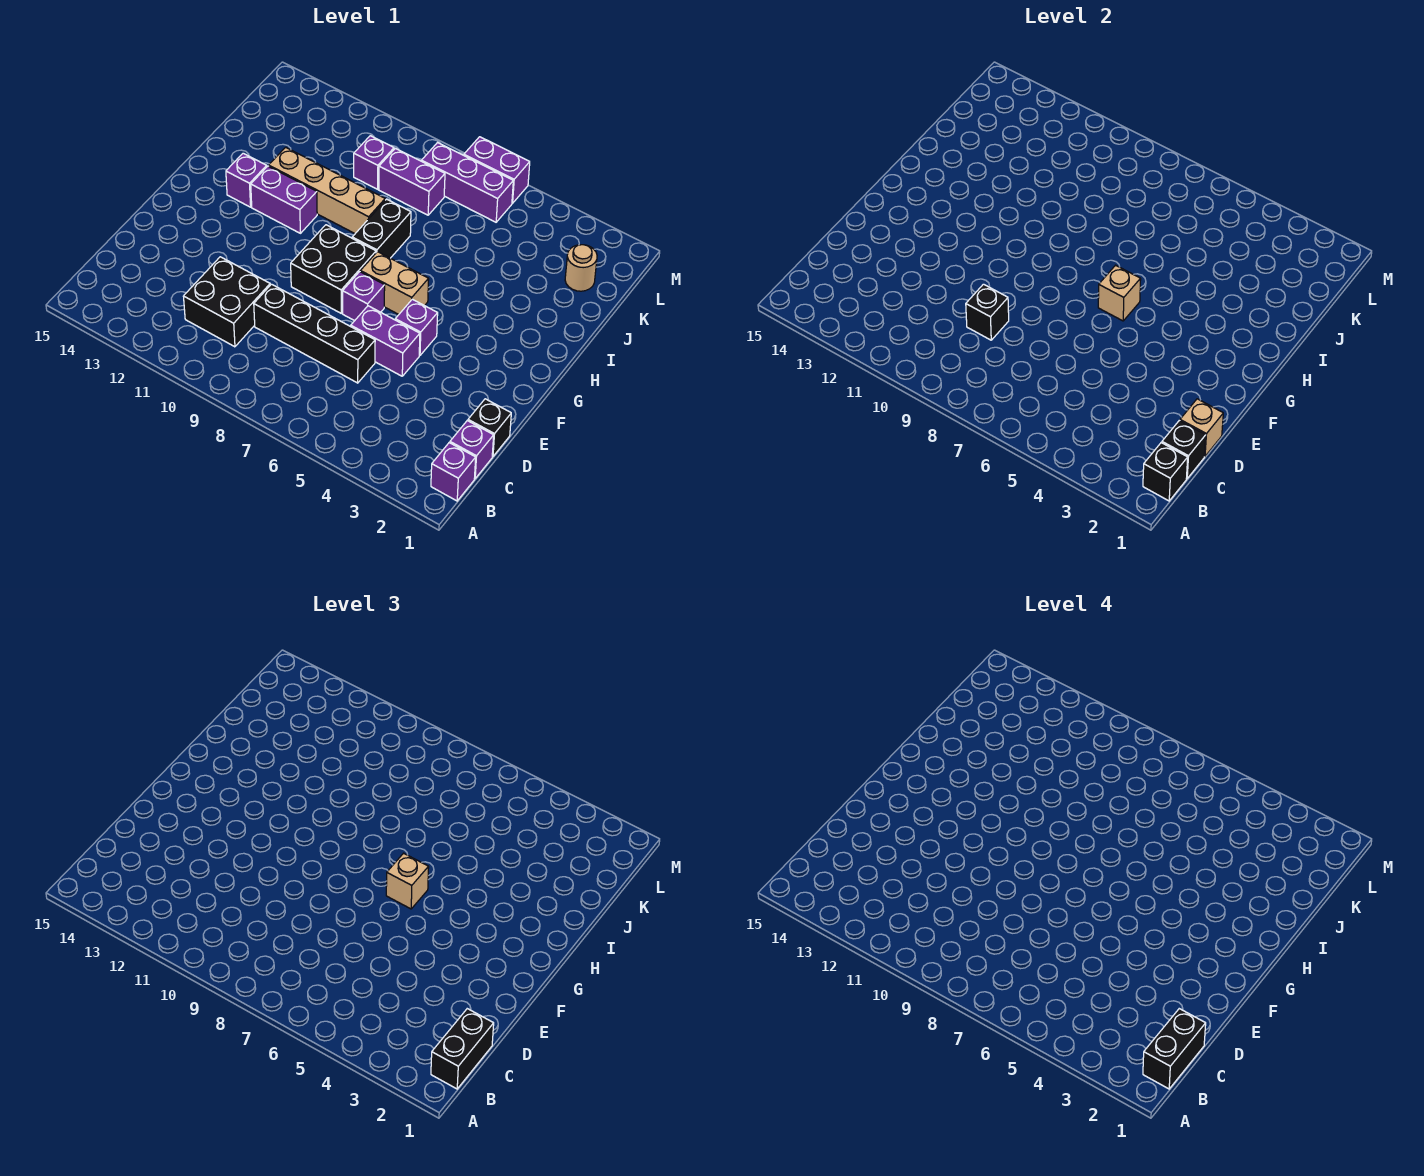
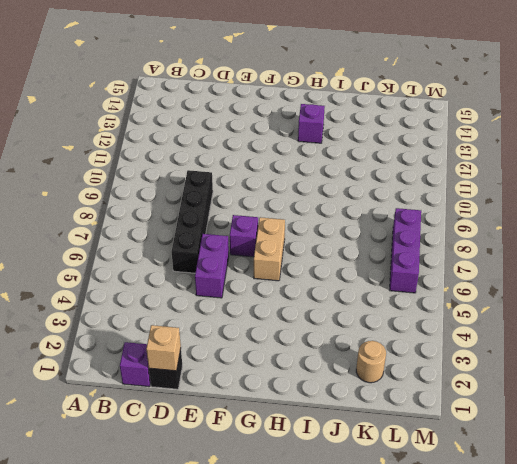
none -> purple 1x1 brick [431,443,476,501]
none -> black 2x2 brick [183,257,270,347]
none -> purple 1x1 brick [395,299,438,355]

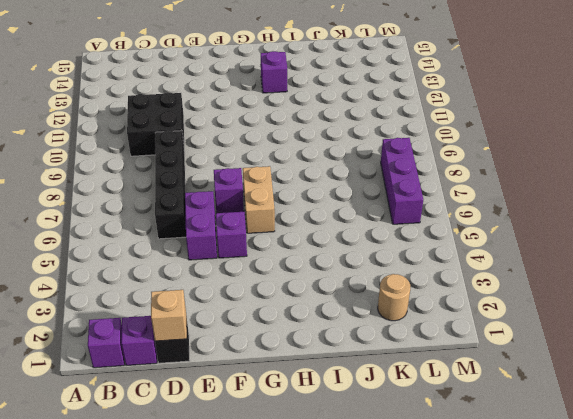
none -> black 2x2 brick [291,225,376,313]
none -> black 1x2 brick [352,199,411,258]
none -> purple 1x2 brick [251,166,317,233]

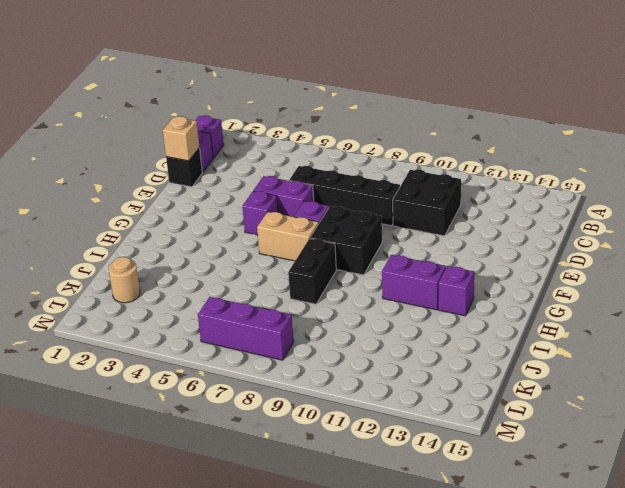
none -> tan 1x4 brick [269,147,385,233]
none -> purple 1x2 brick [379,148,445,215]
none -> purple 1x1 brick [354,136,394,189]

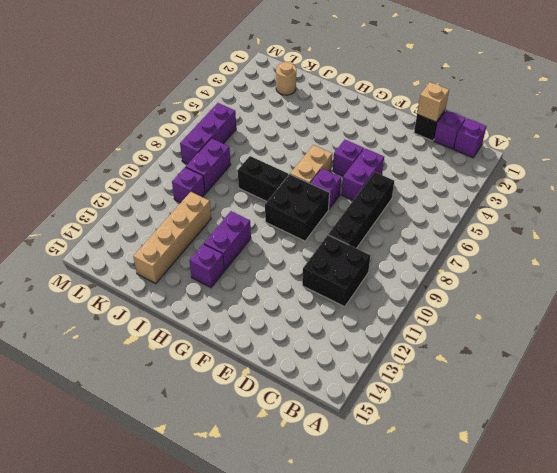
tan 1x4 brick [133,192,211,284] -> tan 1x4 brick moved to [269,147,385,233]
none -> purple 1x2 brick [464,137,530,203]
none -> black 1x1 brick [1143,443,1188,501]
none -> black 1x1 brick [1162,421,1206,478]

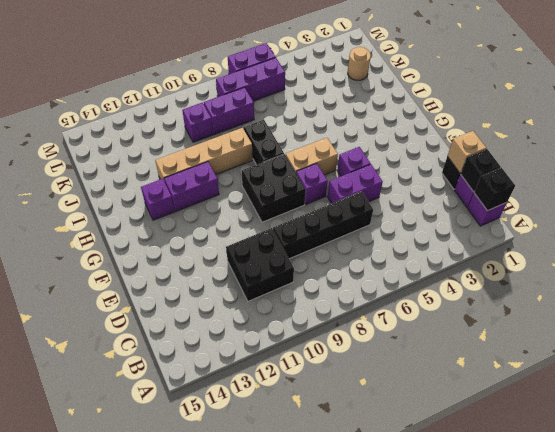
none -> black 1x1 brick [966,284,1009,340]
none -> tan 1x1 brick [1098,265,1141,321]
none -> black 1x2 brick [431,1009,494,1089]

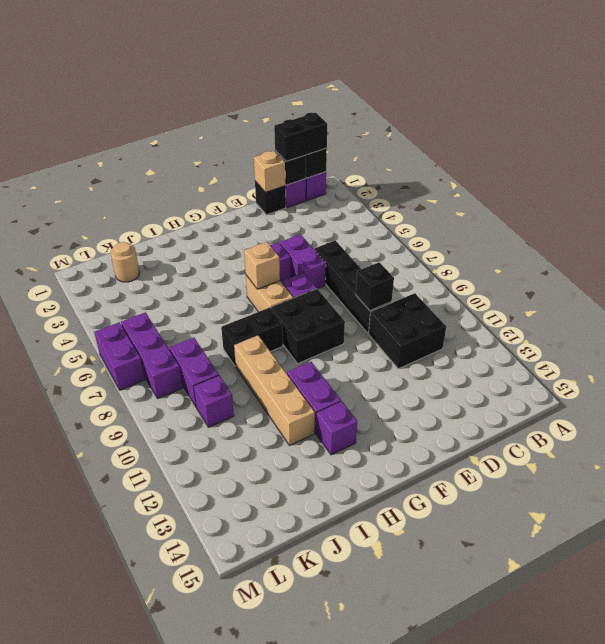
none -> tan 1x1 brick [386,853,429,909]
none -> black 1x2 brick [1143,1009,1206,1089]

